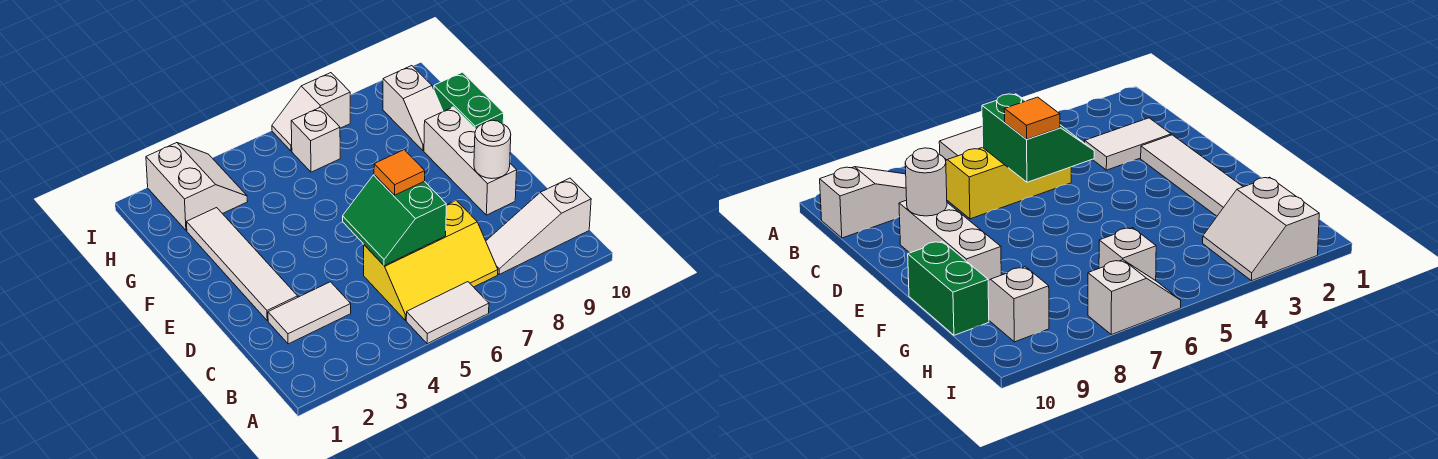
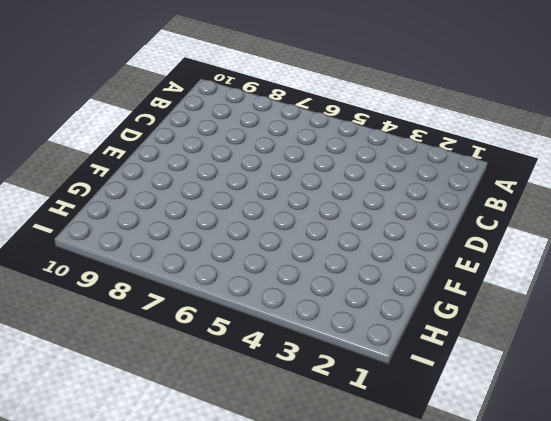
none -> white 1x2 tile [406,282,489,344]
none -> yellow 2x3 slope [364,200,498,320]
none -> white 1x3 slope [486,178,591,274]

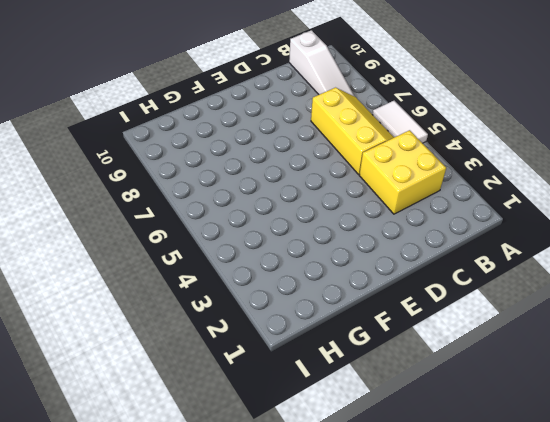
yellow 2x2 brick [359,130,446,214] -> white 1x2 tile [268,282,351,344]
none -> white 1x4 tile [187,208,298,321]
none -> white 1x3 brick [424,107,517,215]
none -> green 1x2 brick [434,72,504,129]

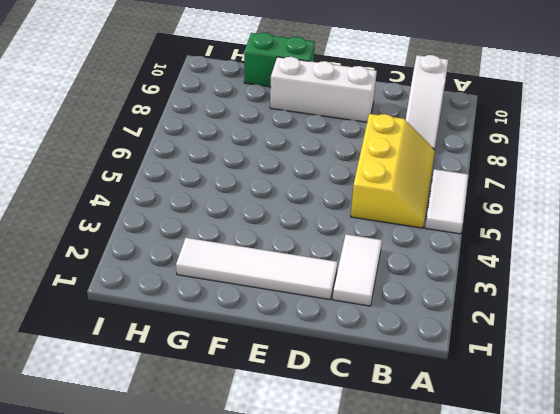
none -> white 1x2 slope [383,66,443,151]
none -> white 2x2 slope [146,143,248,230]
none -> white 1x1 brick [291,107,340,172]

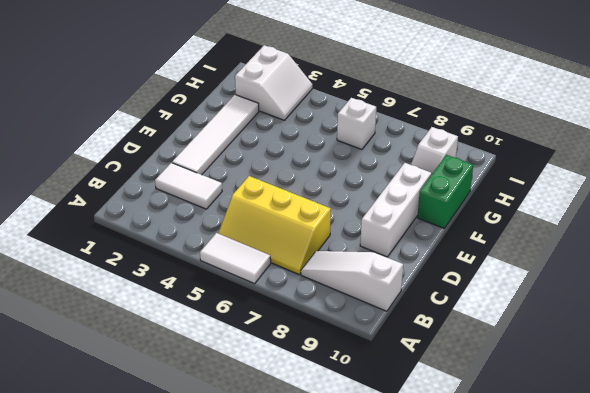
none -> white 1x2 slope [272,73,350,151]
none -> green 2x2 slope [343,175,446,266]
none -> white 1x1 round brick [474,120,511,179]

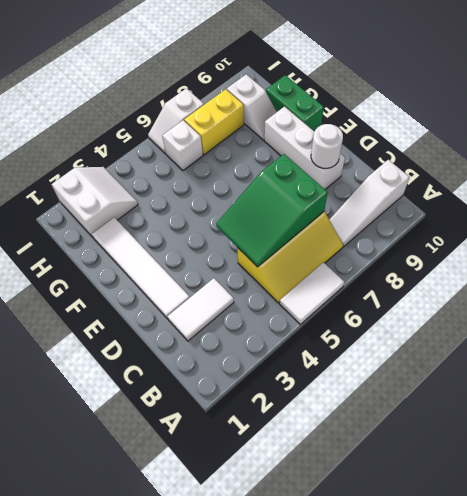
green 2x3 slope [216,154,328,267] -> green 2x2 slope [343,175,446,266]
yellow 1x2 brick [184,89,244,155] -> none
none -> orange 1x1 tile [374,150,425,195]

